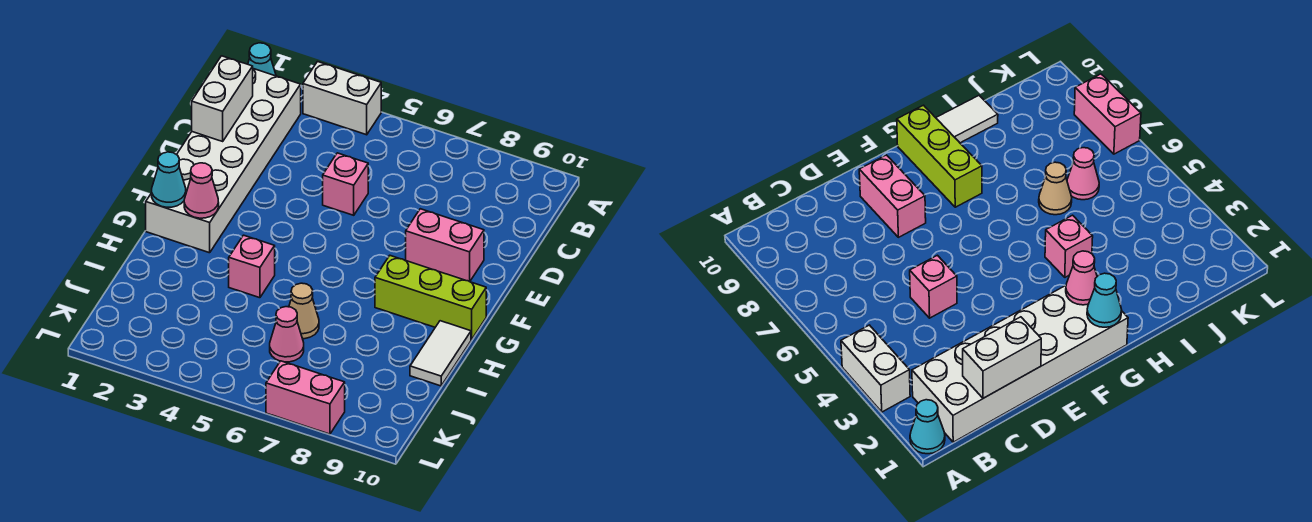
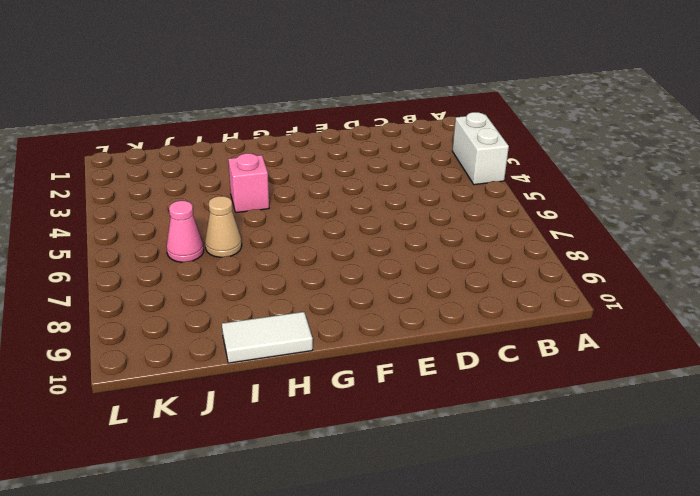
none -> cyan 1x1 cone [248,43,276,76]
none -> white 2x6 brick [146,69,301,253]
none -> pink 1x1 brick [323,153,368,215]

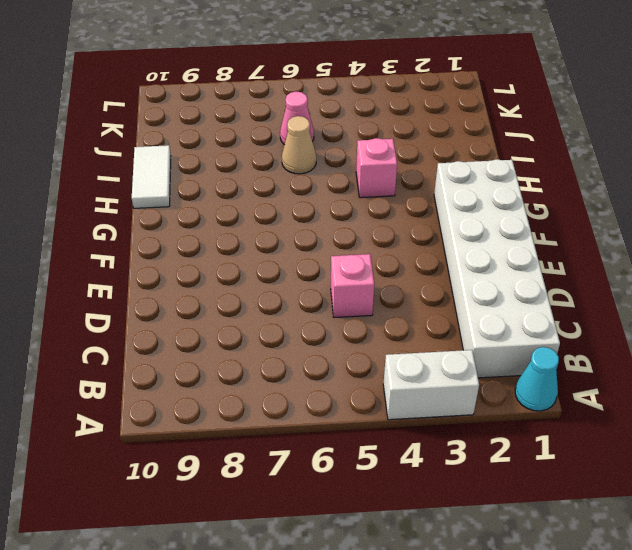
none -> pink 1x2 brick [406,209,484,282]
none -> lime 1x3 brick [375,256,486,339]
none -> pink 1x2 brick [266,361,345,434]

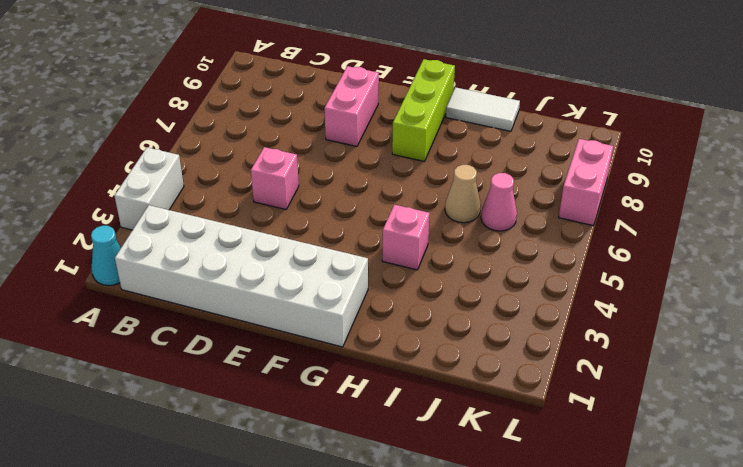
none -> white 1x2 brick [192,56,253,141]
none -> cyan 1x1 cone [152,152,186,207]
none -> pink 1x1 cone [184,163,219,218]

